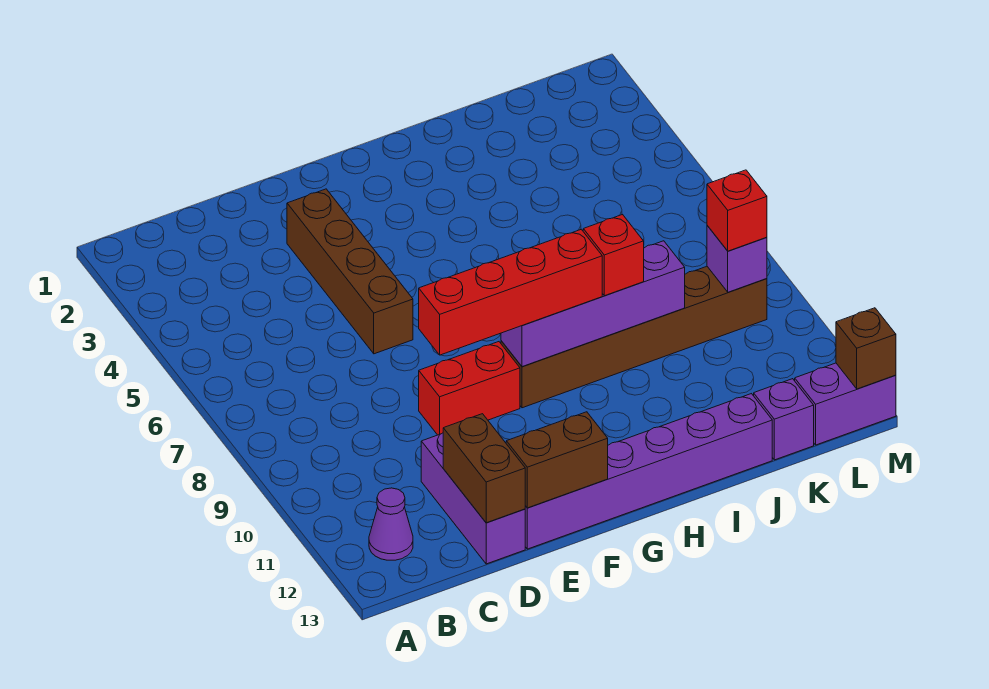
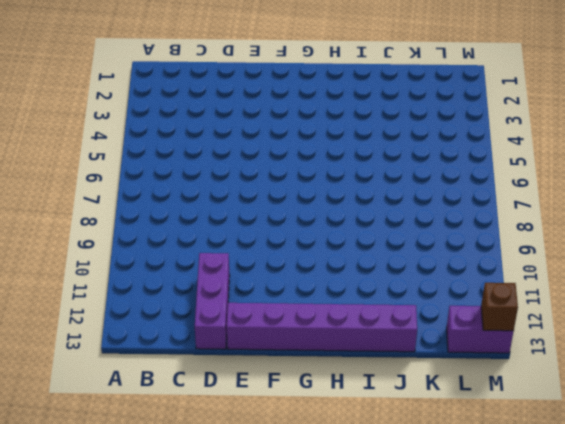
none -> purple 1x1 cone [369,488,413,560]
none -> brown 1x4 brick [287,189,413,354]
none -> red 1x2 brick [419,342,520,435]

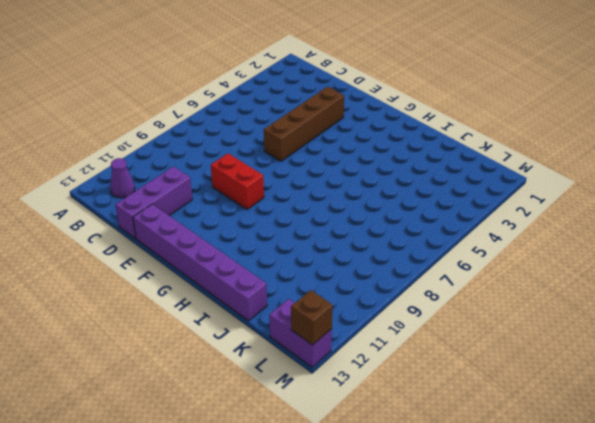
none -> brown 1x6 brick [501,267,767,408]
none -> purple 1x1 brick [754,379,814,460]
none -> brown 1x2 brick [443,414,525,523]

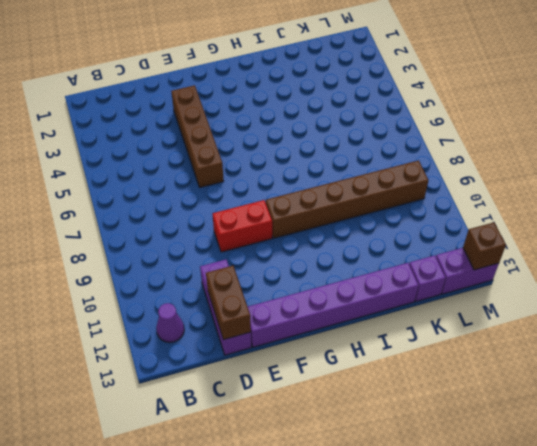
none -> brown 1x2 brick [506,412,608,508]
none -> purple 1x4 brick [501,241,685,367]
none -> purple 1x1 brick [707,226,767,292]

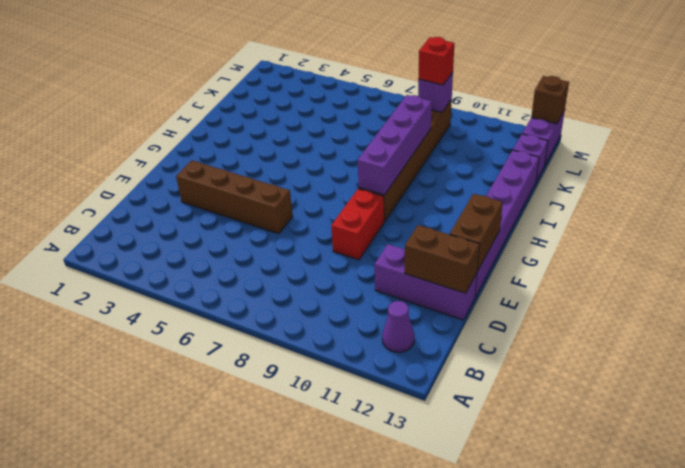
none -> red 1x4 brick [419,229,602,355]
none -> red 1x1 brick [583,215,644,296]

